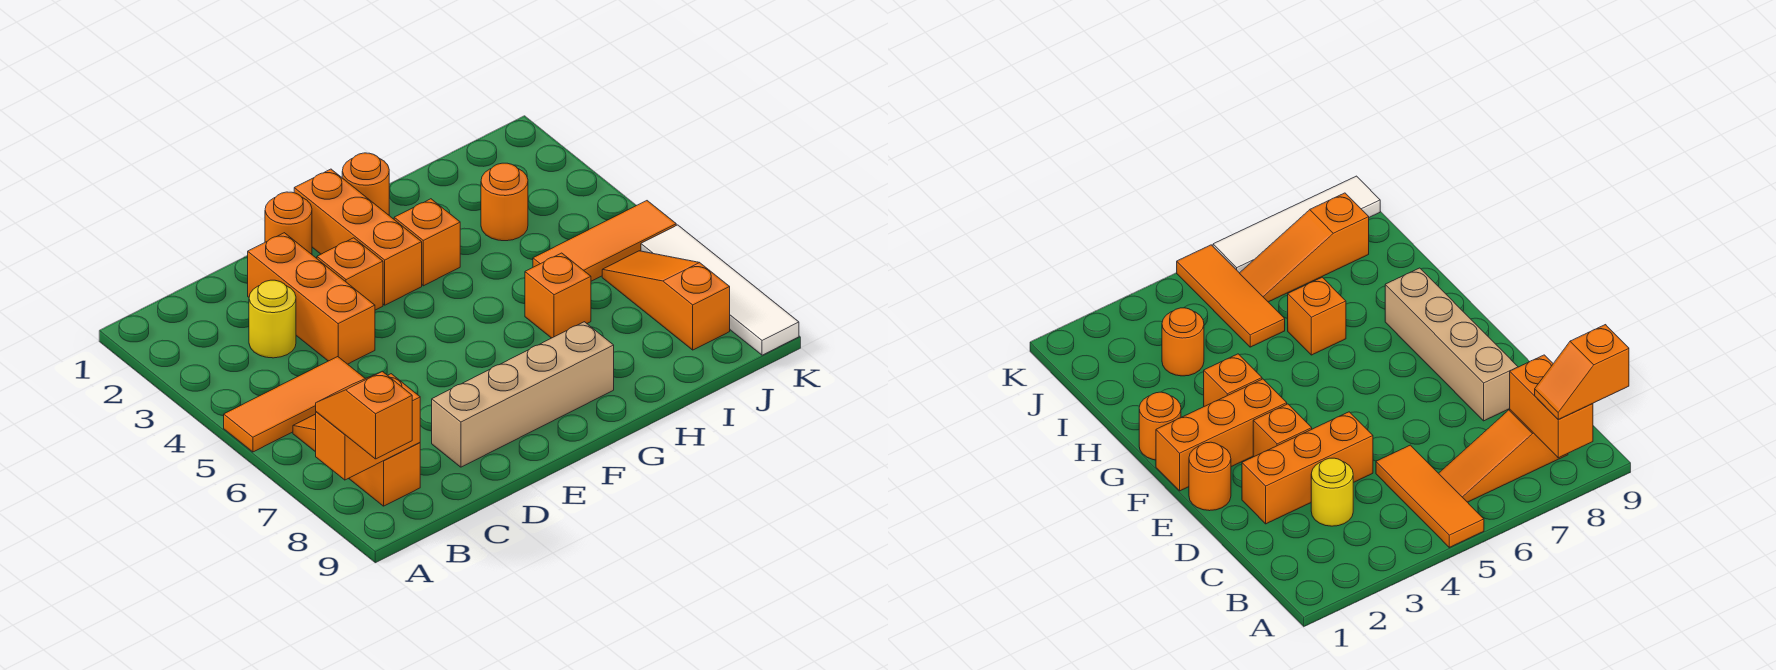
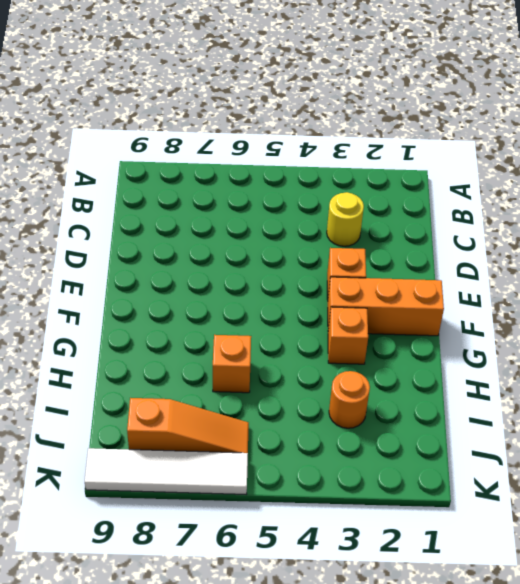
none -> orange 1x3 tile [224,357,365,452]
none -> orange 1x3 slope [293,414,420,506]
none -> orange 1x3 brick [248,233,375,364]

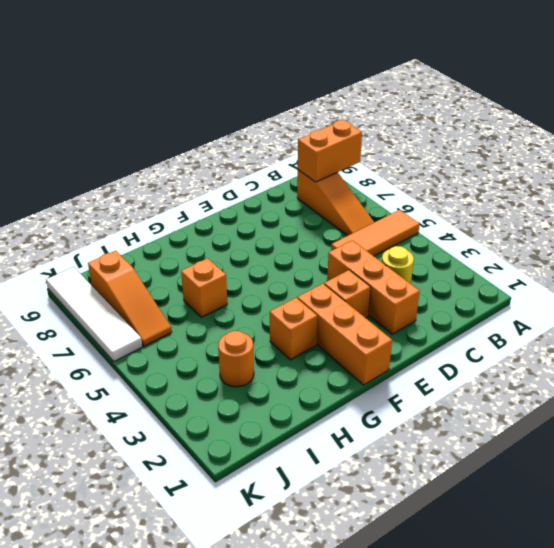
none -> tan 1x4 brick [432,322,614,467]
none -> orange 1x1 round brick [265,192,312,254]
none -> orange 1x1 round brick [342,153,389,215]

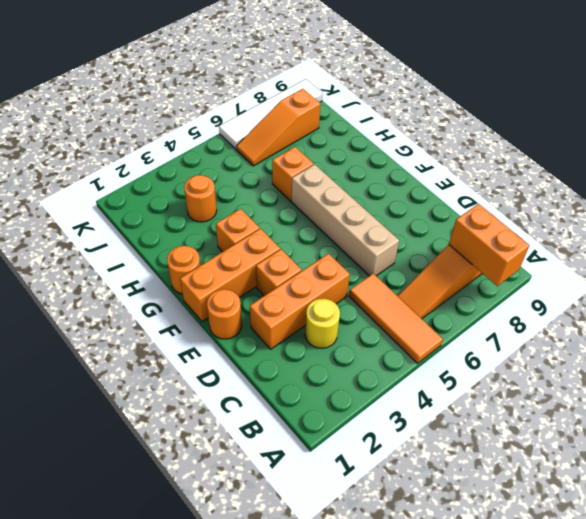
tan 1x4 brick [291,164,399,276] -> tan 1x4 brick moved to [432,322,614,467]
none -> orange 1x3 tile [533,201,676,281]
none -> orange 1x2 slope [316,371,412,459]

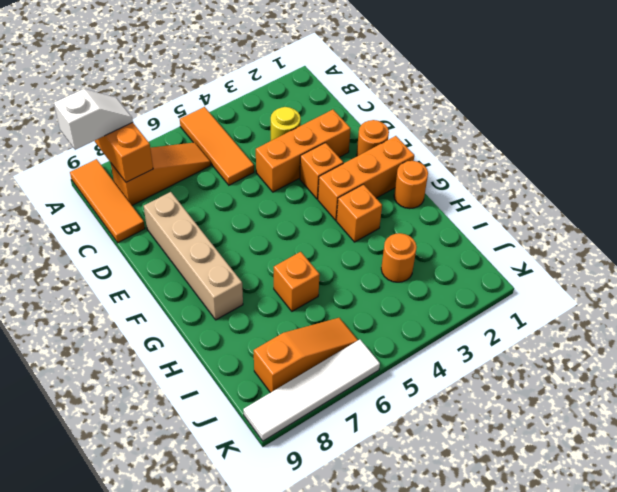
white 1x2 slope [54,89,133,150] -> orange 1x2 slope [316,371,412,459]
orange 1x3 tile [70,159,145,243] -> orange 1x3 tile moved to [533,201,676,281]

